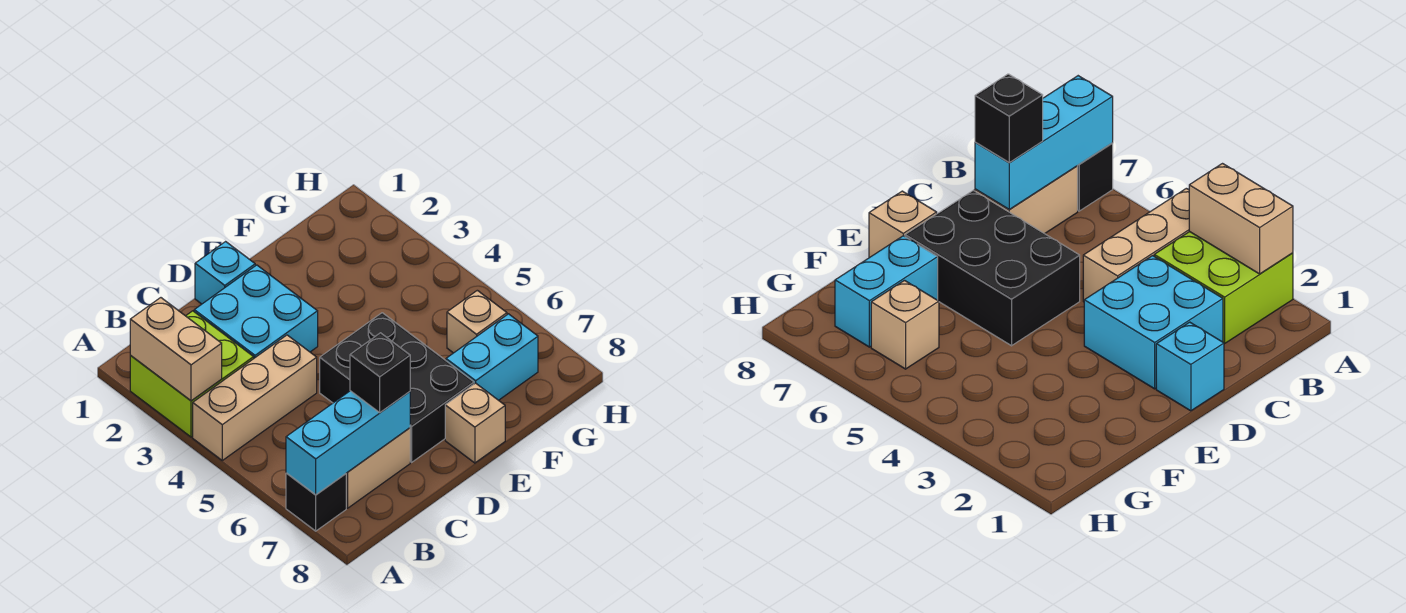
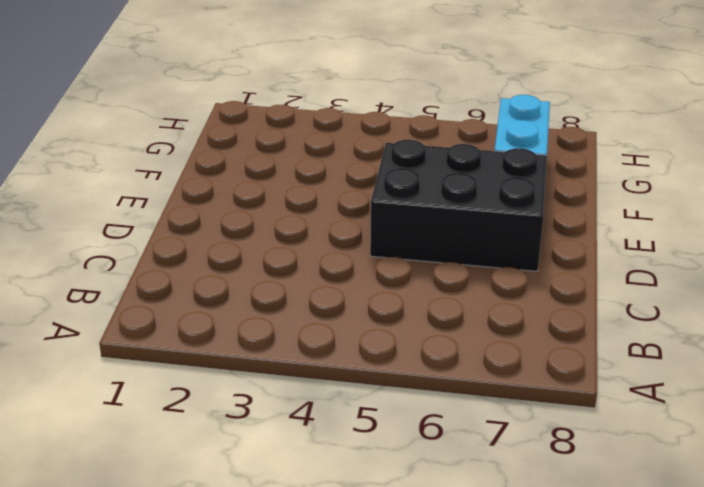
none -> lime 2x2 brick [130,311,254,437]
none -> tan 1x3 brick [193,335,317,460]
none -> black 1x1 brick [286,473,346,531]

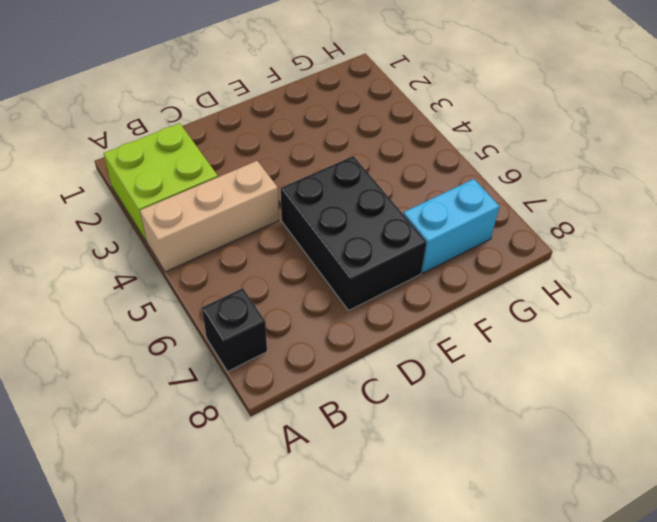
none -> tan 1x2 brick [346,428,410,508]
none -> cyan 2x2 brick [194,265,318,358]
none -> cyan 1x1 brick [195,242,255,304]

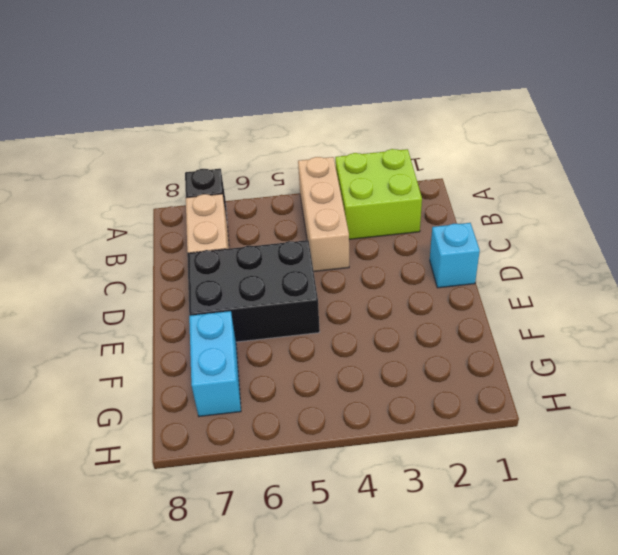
none -> cyan 2x2 brick [194,265,318,358]
none -> tan 1x1 brick [445,383,505,463]
none -> tan 1x1 brick [447,290,507,353]

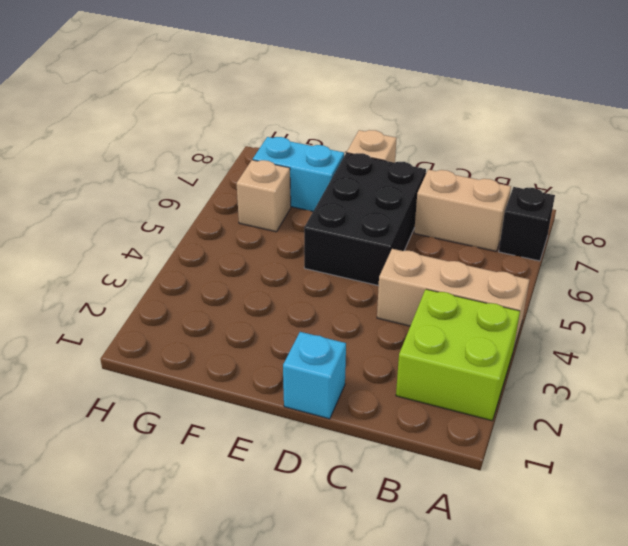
none -> cyan 2x2 brick [194,265,318,358]
none -> tan 1x2 brick [130,298,222,401]
none -> cyan 1x3 brick [286,391,410,495]

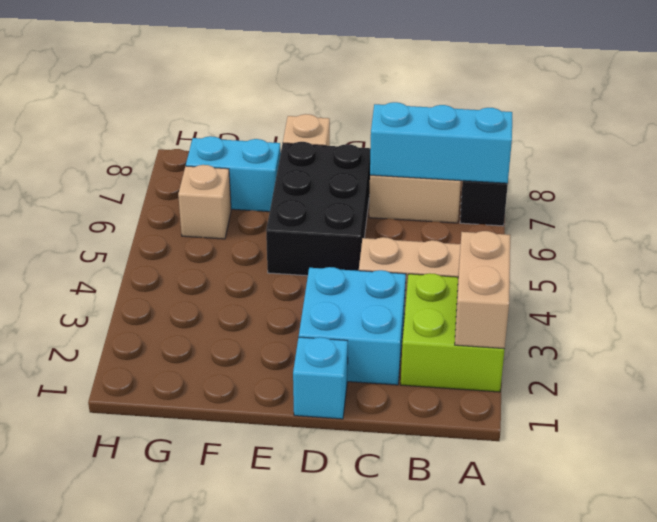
none -> black 1x1 brick [350,333,410,412]

